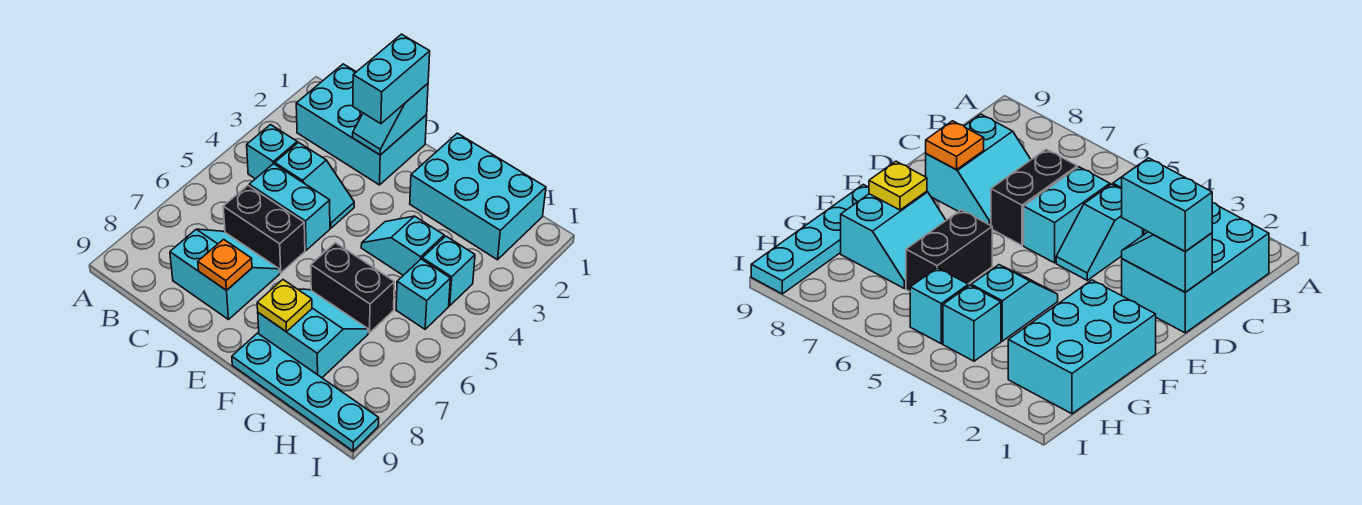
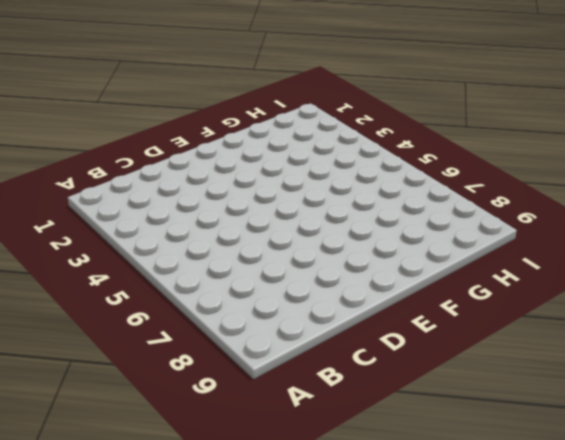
none -> cyan 2x3 brick [296,64,427,185]
none -> cyan 1x1 brick [247,125,297,179]
none -> cyan 1x2 slope [275,142,354,228]

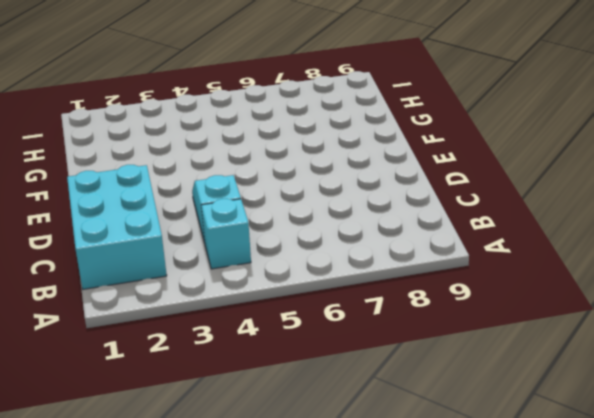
none -> cyan 1x2 brick [249,164,330,250]
none -> black 1x2 brick [223,186,305,273]
none -> cyan 2x2 slope [170,229,280,319]

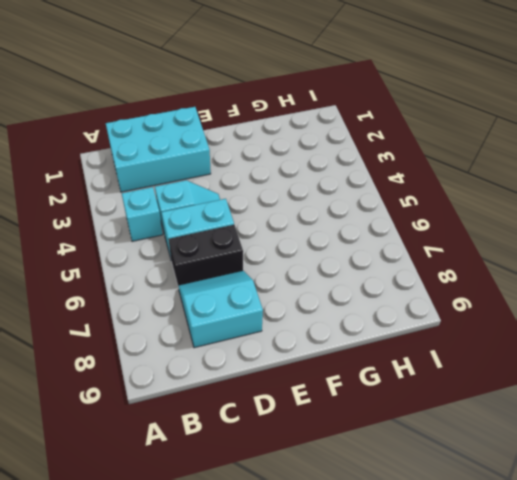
none -> cyan 2x3 brick [410,133,546,260]
none -> cyan 1x2 slope [361,216,444,275]
none -> black 1x2 brick [311,243,394,333]

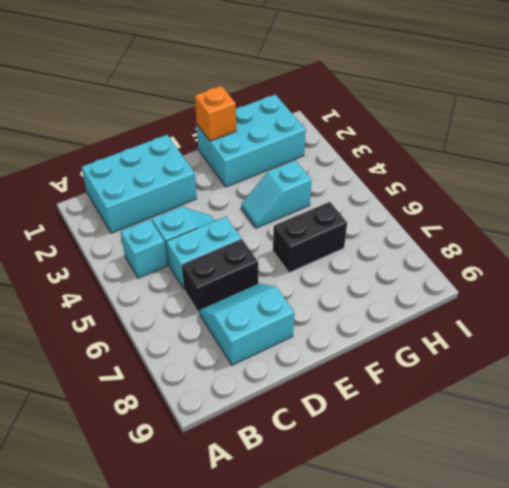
orange 1x1 brick [195,86,236,141] -> none
none -> cyan 2x2 slope [258,289,368,378]
none -> cyan 1x4 plate [232,333,379,451]
none -> cyan 1x1 brick [422,236,475,306]

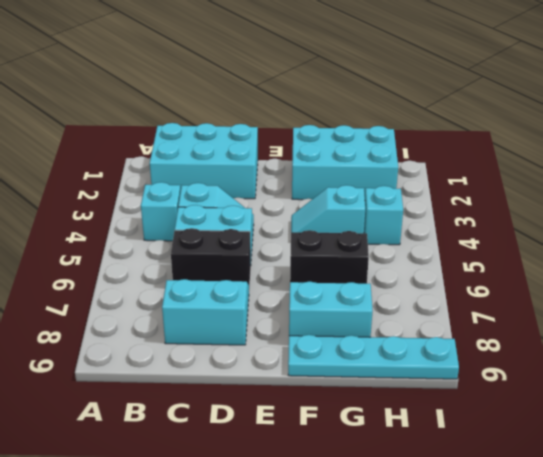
none -> cyan 1x1 brick [396,259,451,329]
none -> cyan 1x2 slope [353,84,428,155]
none -> orange 1x1 plate [198,239,252,290]

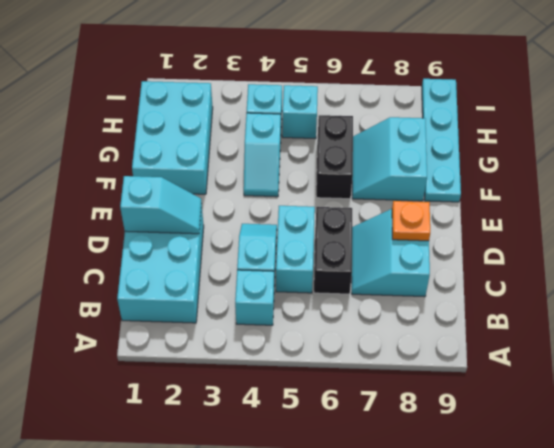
none -> yellow 1x1 plate [257,280,312,332]
none -> cyan 1x2 brick [353,34,430,124]

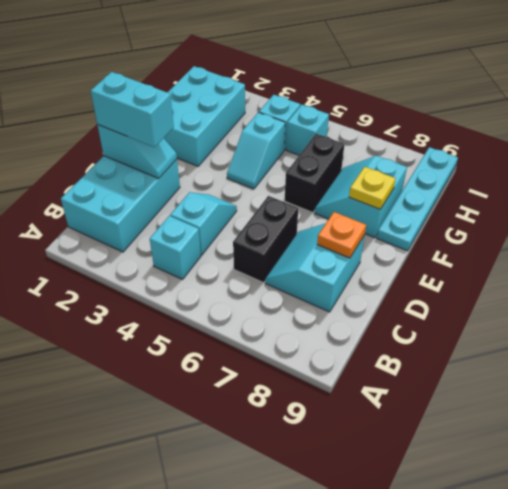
none -> cyan 1x2 brick [249,164,330,250]

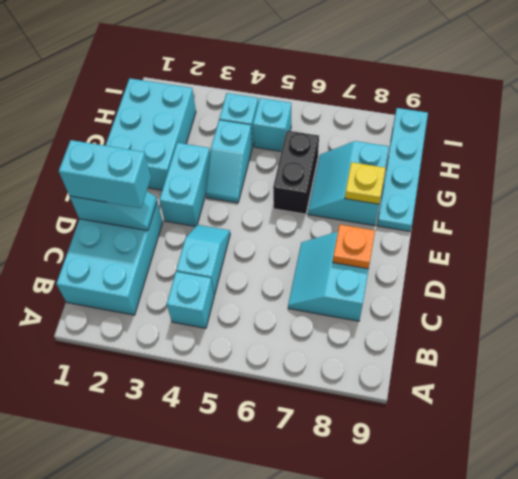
cyan 1x2 brick [159,143,210,227] -> cyan 1x2 brick moved to [249,164,330,250]
none -> black 1x2 brick [223,186,305,273]

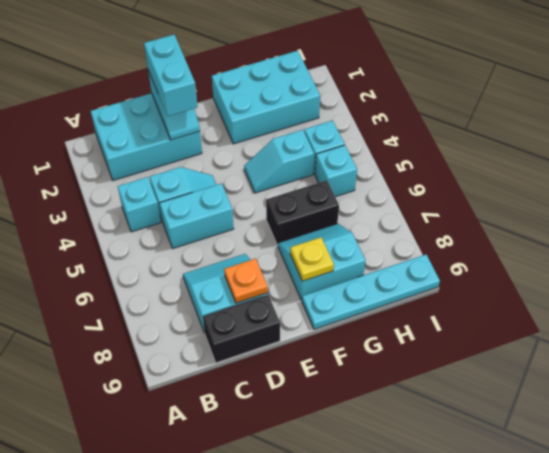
black 1x2 brick [203,295,280,363] -> black 1x2 brick moved to [223,186,305,273]

